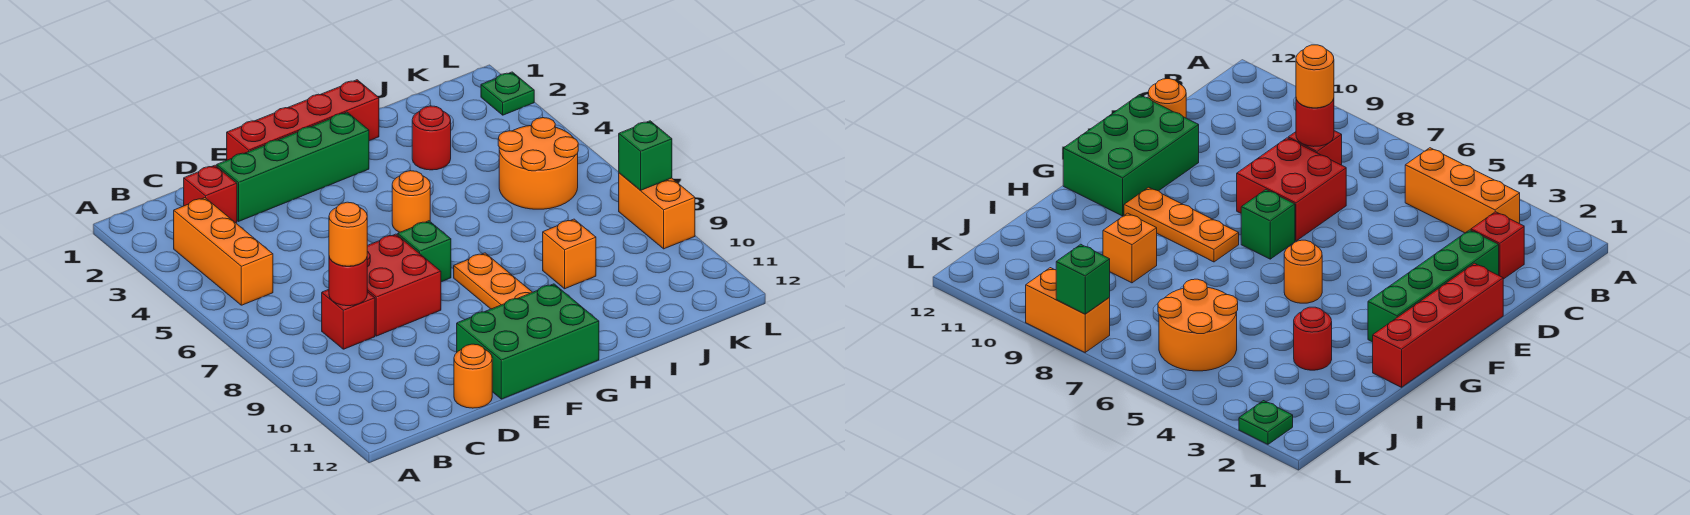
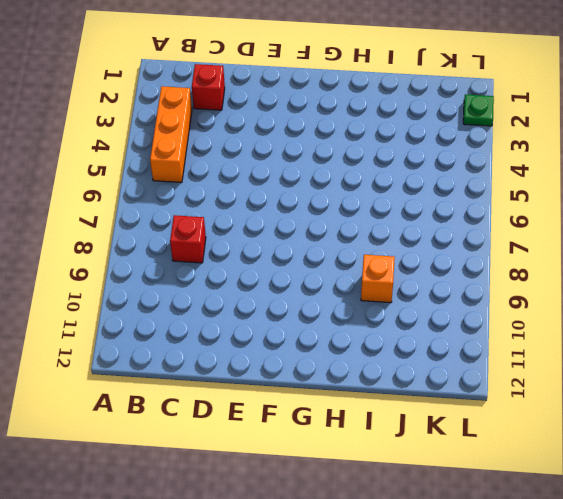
none -> green 1x4 brick [217,112,369,221]
none -> red 2x2 brick [367,234,441,336]
none -> orange 1x1 round brick [454,344,492,408]

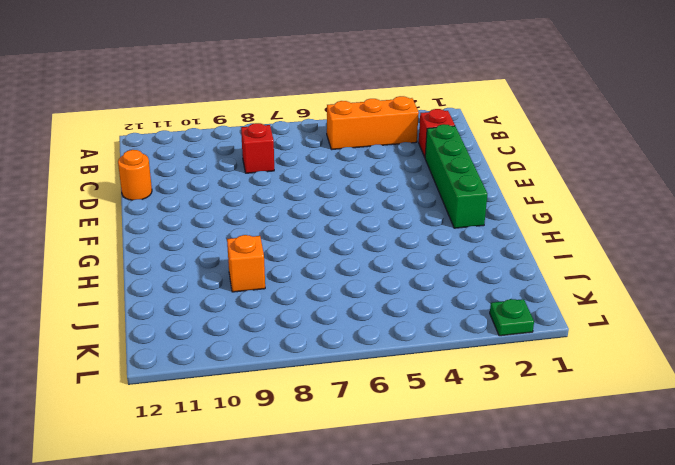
none -> red 2x2 brick [367,234,441,336]
none -> red 1x4 brick [227,80,379,160]
none -> green 2x3 brick [457,284,599,399]

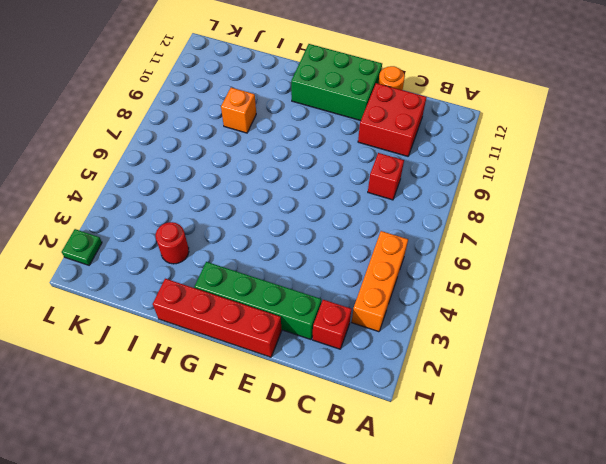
red 2x2 brick [358,83,426,156] -> red 2x2 brick moved to [367,234,441,336]
none -> green 1x1 brick [398,221,451,282]
none -> orange 1x1 round brick [392,171,430,232]
none -> orange 1x3 plate [454,253,532,309]

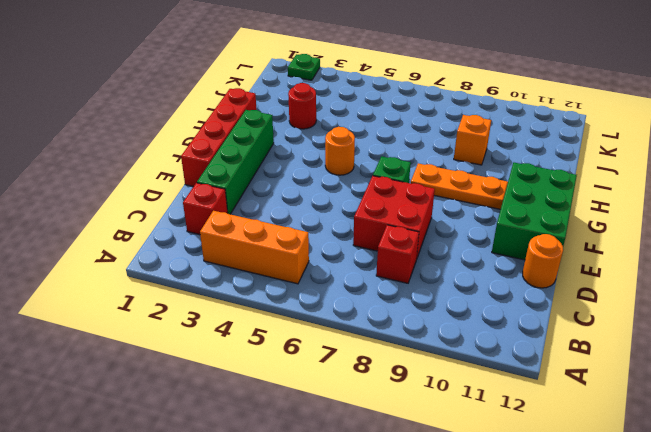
none -> orange 2x2 round brick [498,118,578,209]
none -> orange 1x2 brick [619,173,695,249]
none -> red 1x1 round brick [329,257,367,306]

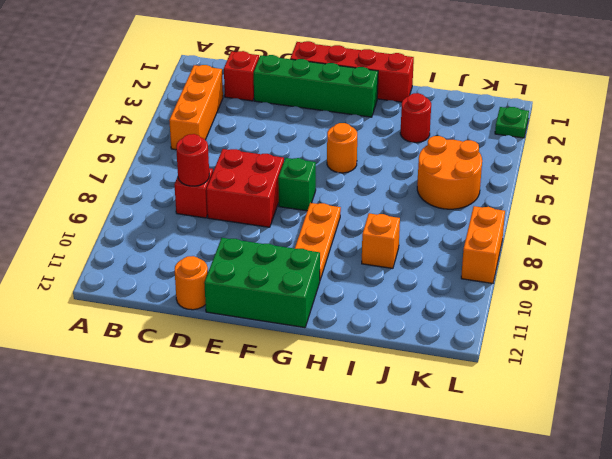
none -> green 1x1 brick [619,121,672,190]
none -> orange 1x1 round brick [329,202,367,266]

